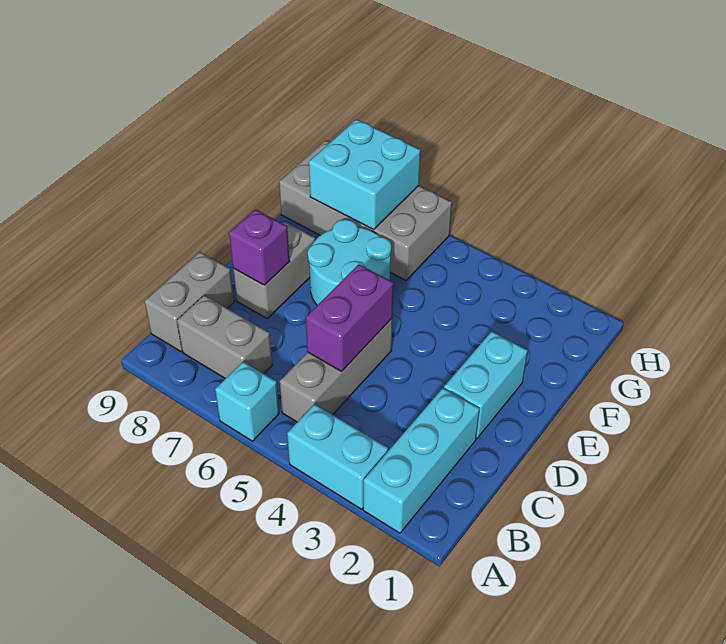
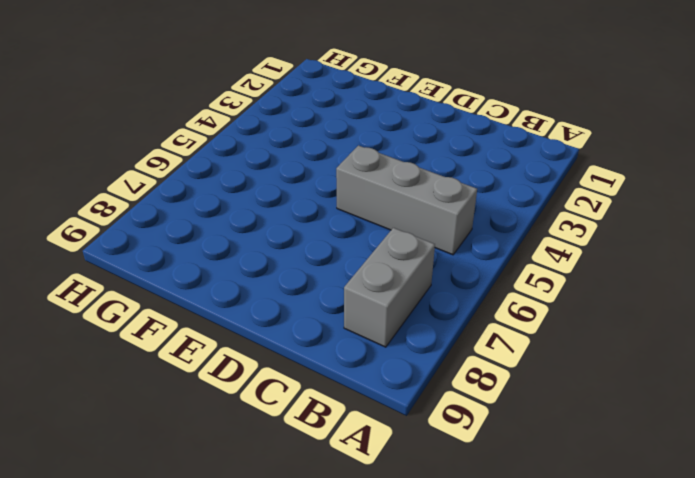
none -> cyan 1x3 brick [363,388,480,533]
none -> cyan 1x2 brick [287,404,388,509]
none -> cyan 1x1 brick [215,362,279,441]

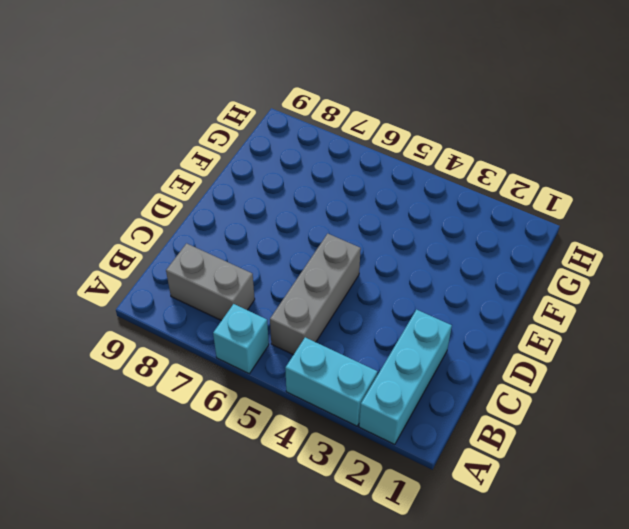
none -> grey 1x2 brick [145,252,234,352]
none -> cyan 1x2 brick [444,331,528,438]
none -> grey 1x2 brick [233,222,315,319]

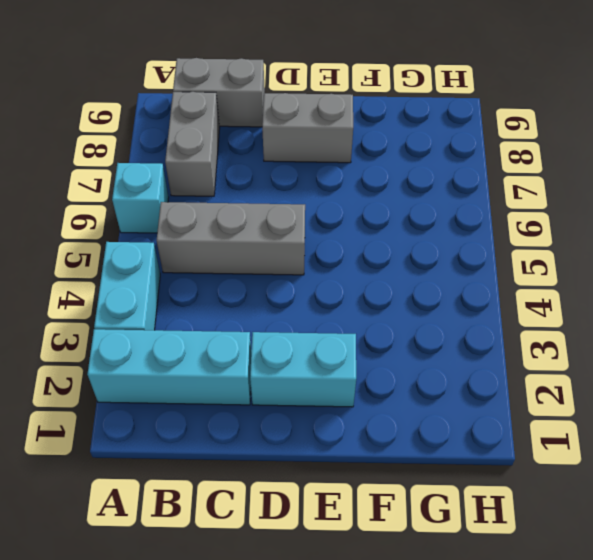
none -> cyan 2x2 round brick [308,219,391,305]
none -> grey 2x4 brick [279,140,452,280]
none -> purple 1x2 brick [306,264,393,371]

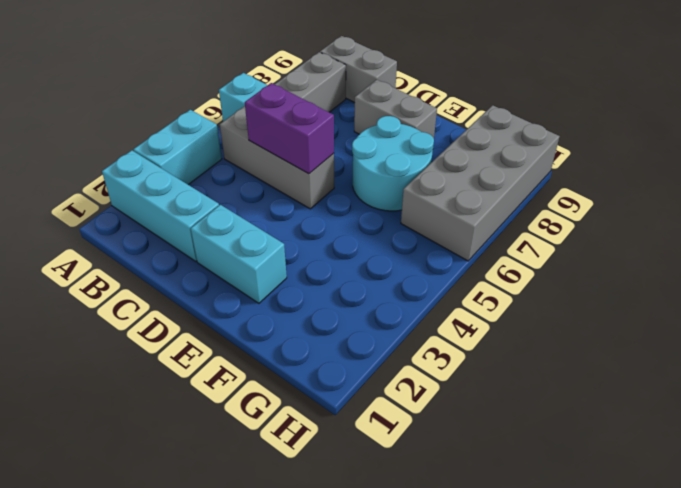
none -> purple 1x1 brick [229,209,290,285]
none -> cyan 2x2 brick [309,119,421,230]

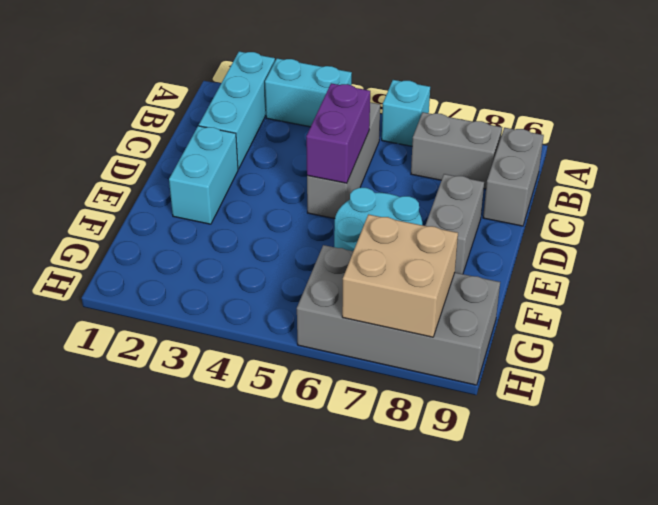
tan 2x2 brick [342,214,458,337] -> cyan 2x2 brick [309,119,421,230]
none -> purple 1x1 brick [229,209,290,285]

